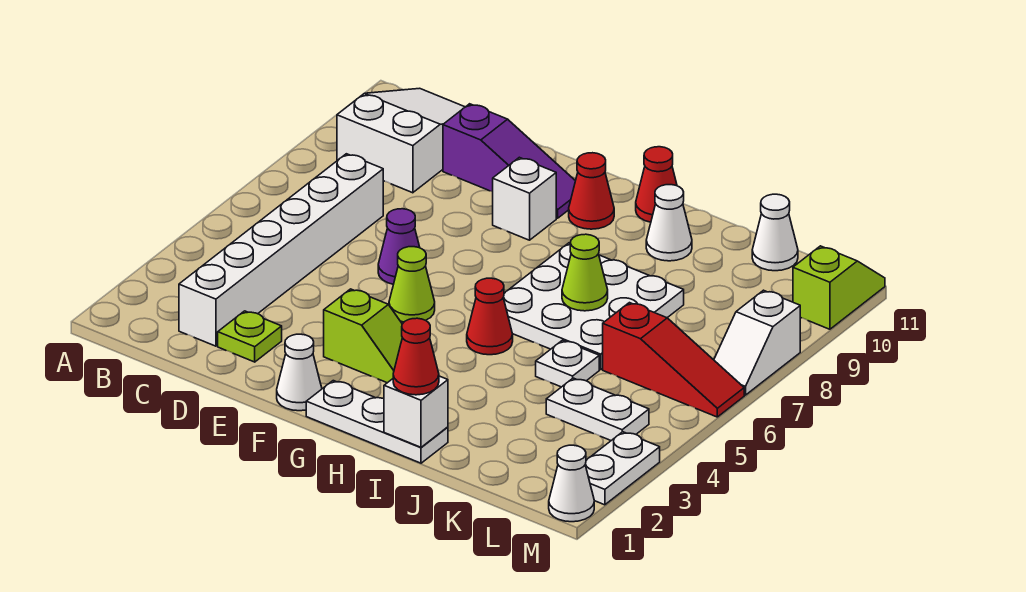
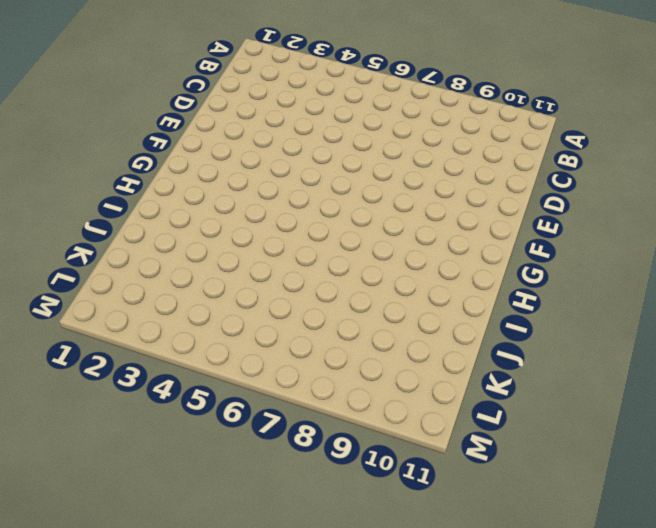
none -> white 2x3 slope [337,88,465,193]
none -> white 1x6 brick [179,154,383,346]
none -> lime 1x1 plate [218,311,282,362]

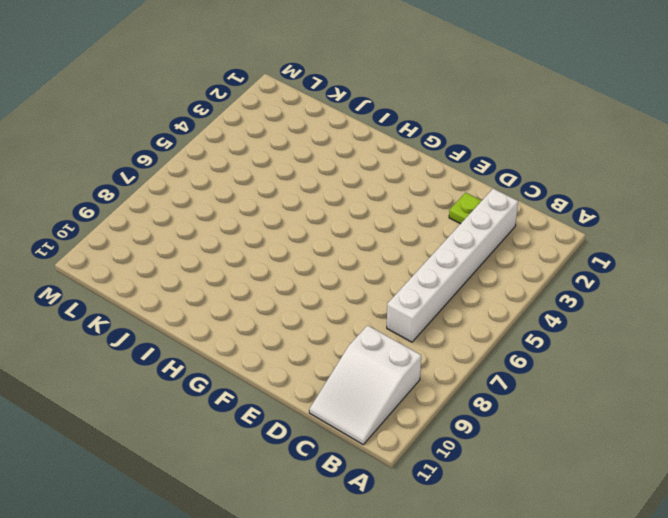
none -> purple 1x3 slope [443,104,575,218]
none -> purple 1x1 cone [378,209,420,284]
none -> white 1x1 cone [277,334,322,411]

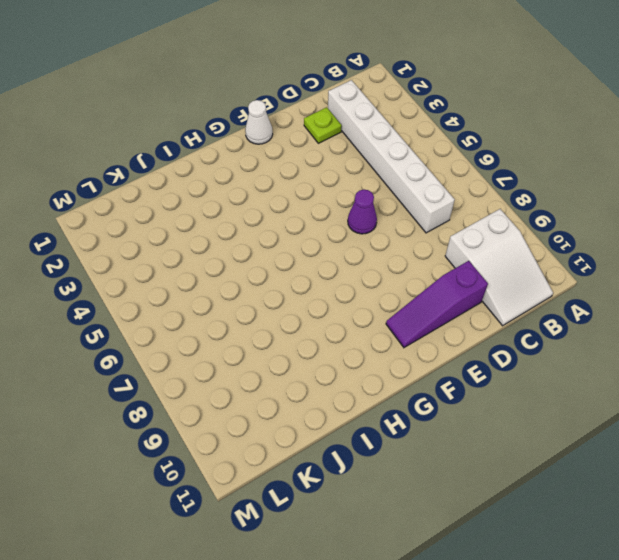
none -> lime 1x2 slope [324,289,402,383]
none -> lime 1x1 cone [389,247,435,322]
none -> white 1x1 brick [493,157,556,240]

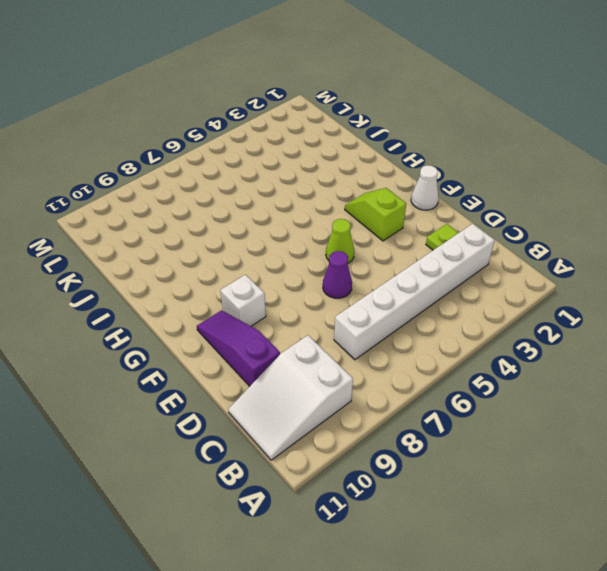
none -> white 1x3 plate [306,381,448,463]
none -> red 1x1 cone [569,153,614,229]
none -> red 1x1 cone [467,278,513,355]

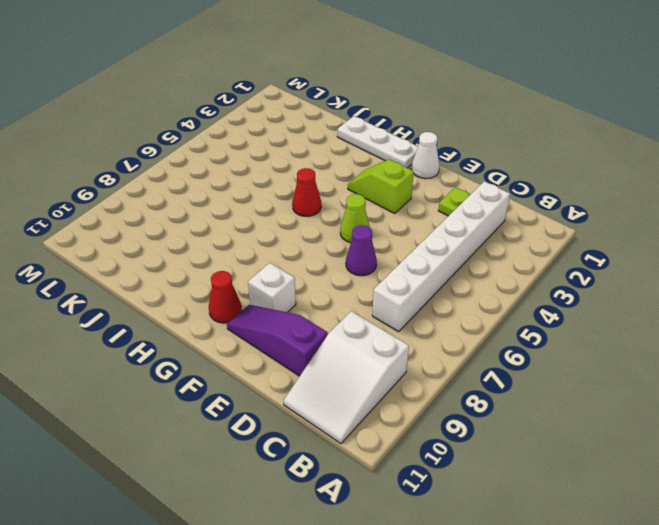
none -> white 3x3 plate [503,243,684,369]
none -> red 1x1 cone [636,147,677,222]
none -> white 1x1 cone [646,185,692,261]

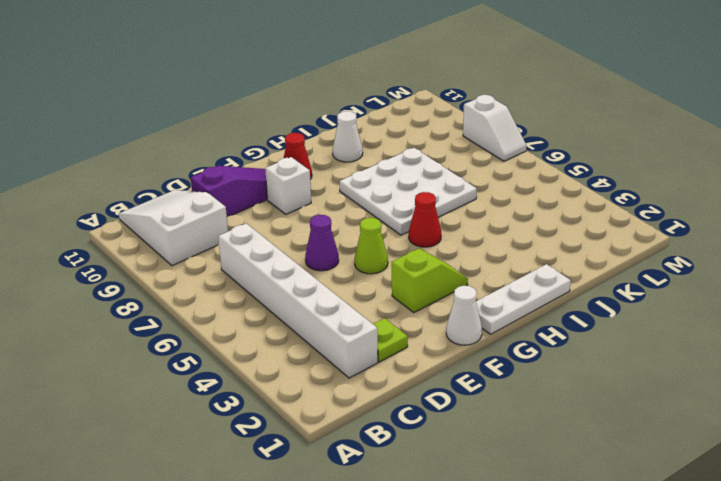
none -> red 1x1 cone [636,147,677,222]
none -> white 1x1 plate [536,340,599,387]
none -> white 1x2 plate [546,378,649,440]

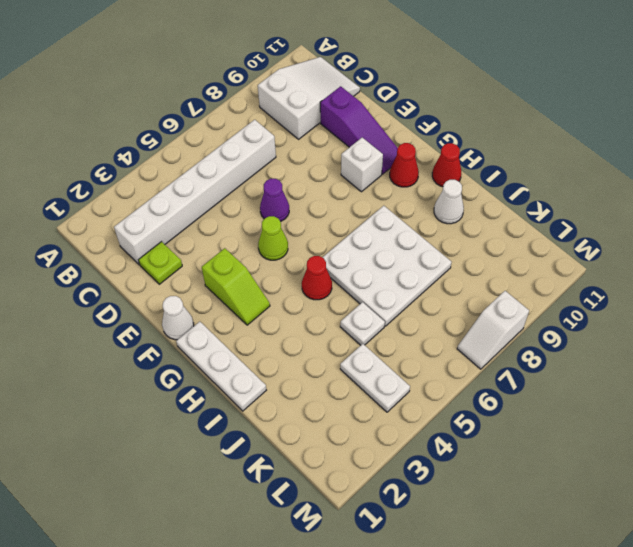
none -> red 1x3 slope [603,303,744,417]
none -> white 1x1 cone [752,194,798,271]
none -> white 1x1 cone [549,445,594,522]

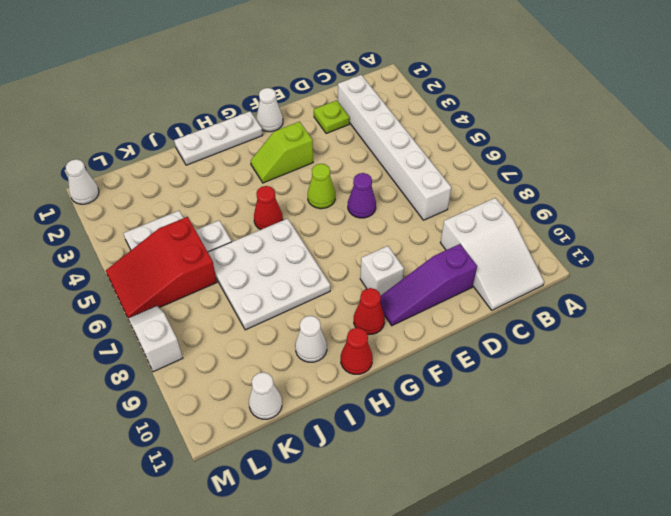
red 2x3 slope [106,217,217,318] -> red 1x3 slope [603,303,744,417]
none -> white 1x2 plate [585,432,660,505]
none -> lime 1x2 slope [793,246,885,329]
none -> white 1x1 brick [384,376,448,447]

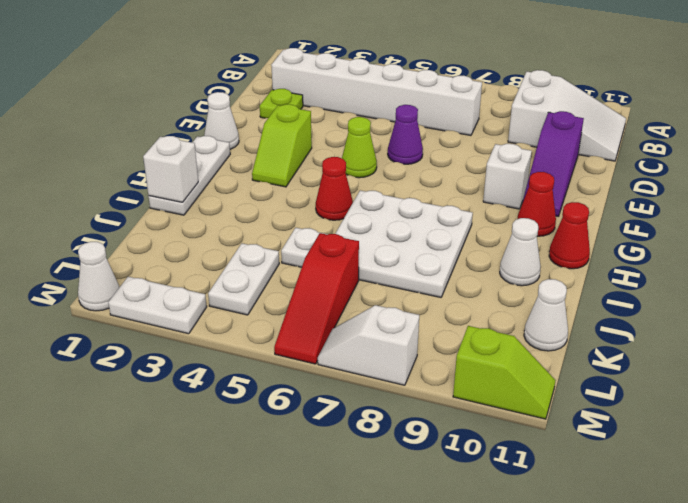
none -> lime 1x1 cone [562,234,608,311]
none -> red 1x1 cone [393,318,439,395]

